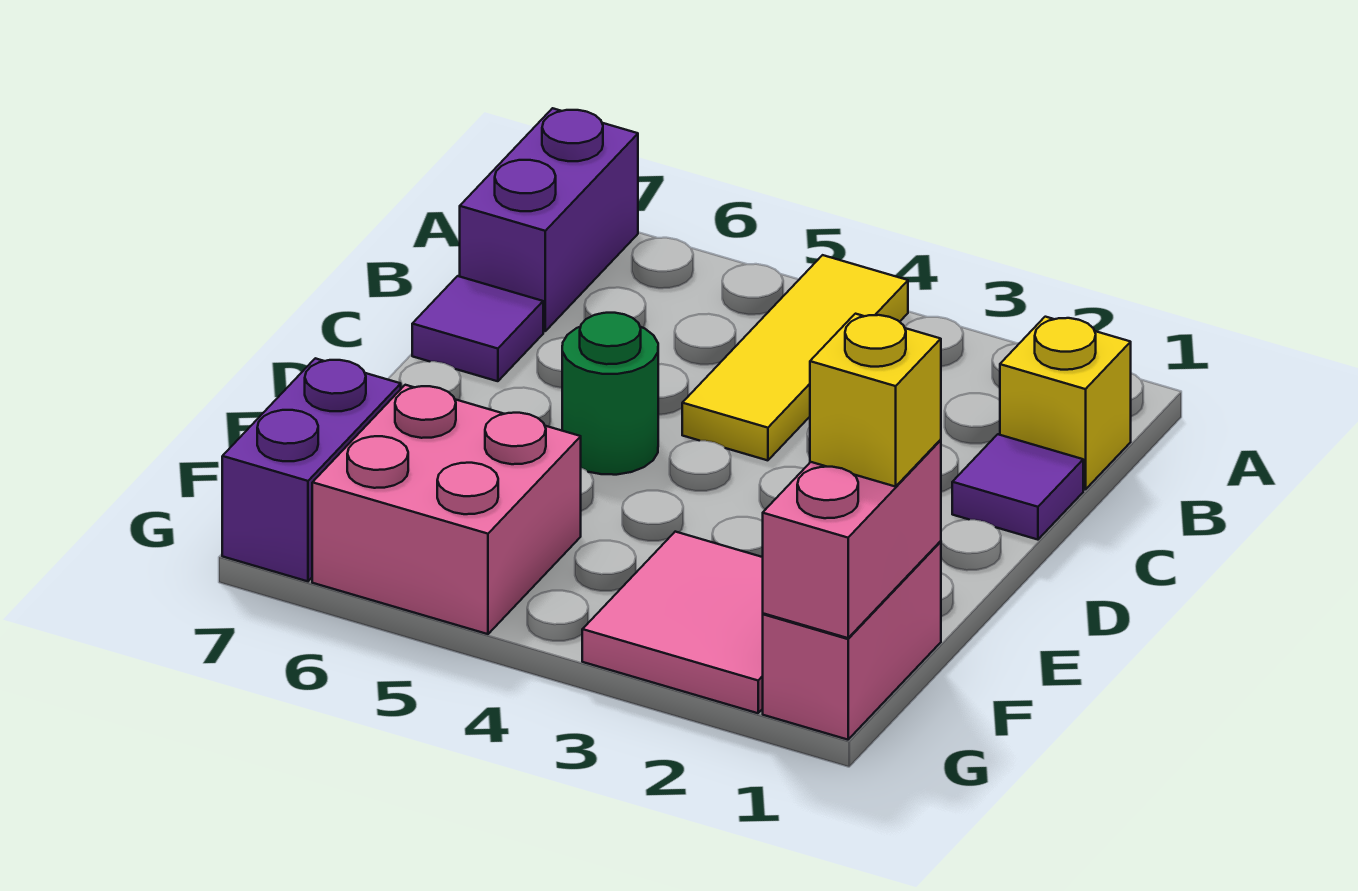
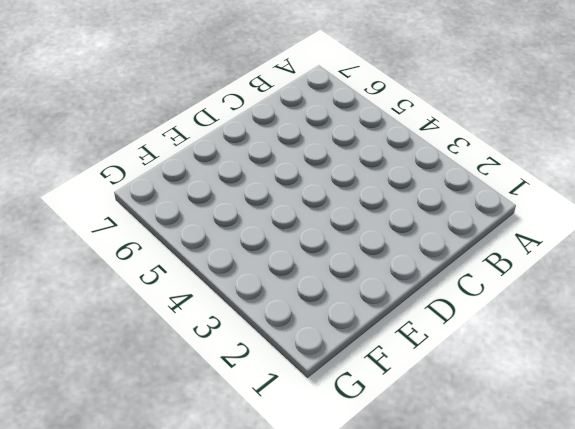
none -> yellow 1x3 tile [682,255,908,460]
none -> purple 1x2 brick [460,108,638,331]
none -> yellow 1x1 brick [1000,317,1131,490]

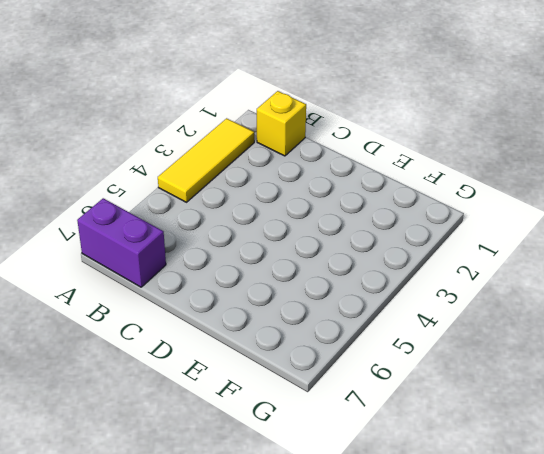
yellow 1x3 tile [158,118,254,202] -> yellow 1x3 tile turned to [682,255,908,460]
none -> purple 1x1 tile [952,434,1083,540]
none -> purple 1x1 tile [412,276,543,381]
none -> green 1x1 round brick [562,313,658,475]

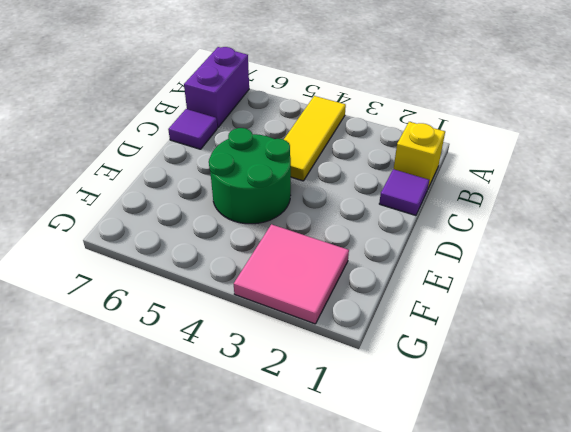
green 2x2 round brick [209,128,291,224] -> green 1x1 round brick [562,313,658,475]
none -> pink 1x2 brick [763,542,941,740]
none -> pink 2x2 brick [312,385,581,634]
none -> purple 1x2 brick [222,358,401,581]

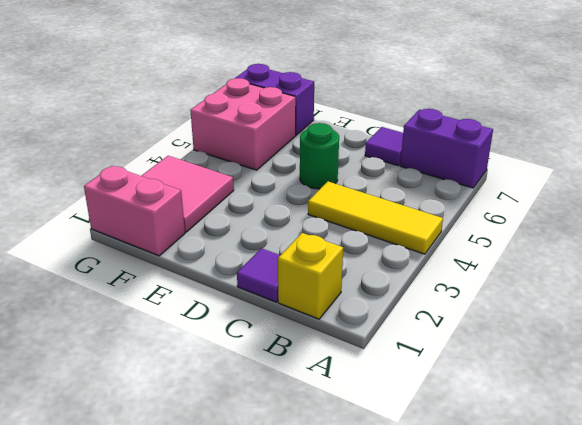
none -> pink 1x2 brick [763,440,941,638]
none -> yellow 1x1 brick [810,314,941,487]

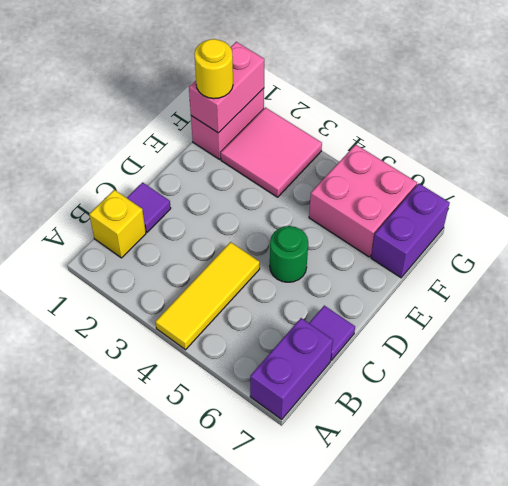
yellow 1x1 round brick [194,39,233,99] -> yellow 1x1 brick [810,314,941,487]

